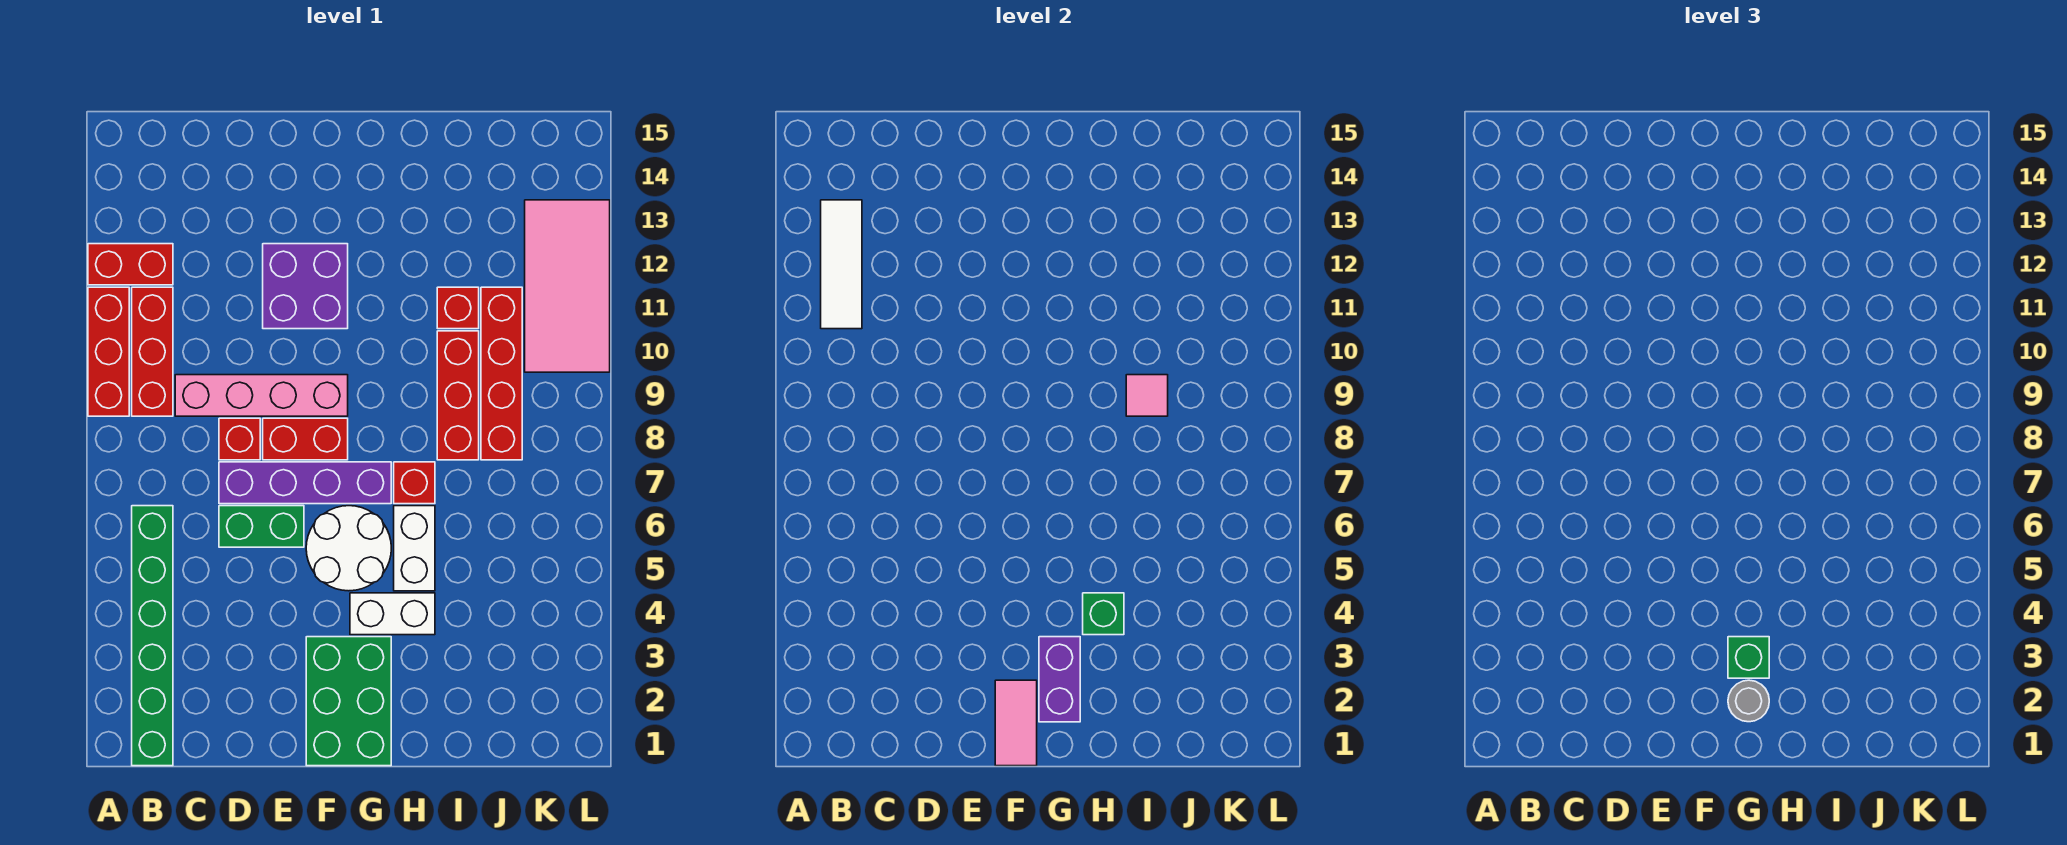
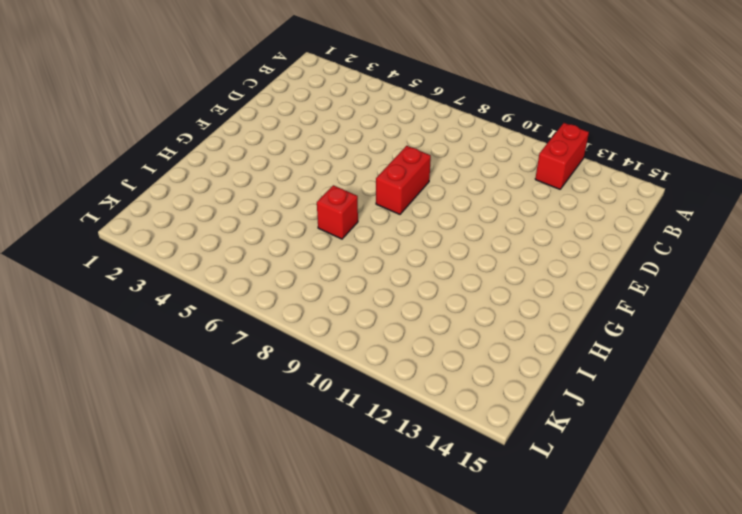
none -> red 1x3 brick [88,287,129,416]
none -> green 1x6 brick [132,506,173,766]
none -> red 1x3 brick [132,287,173,416]

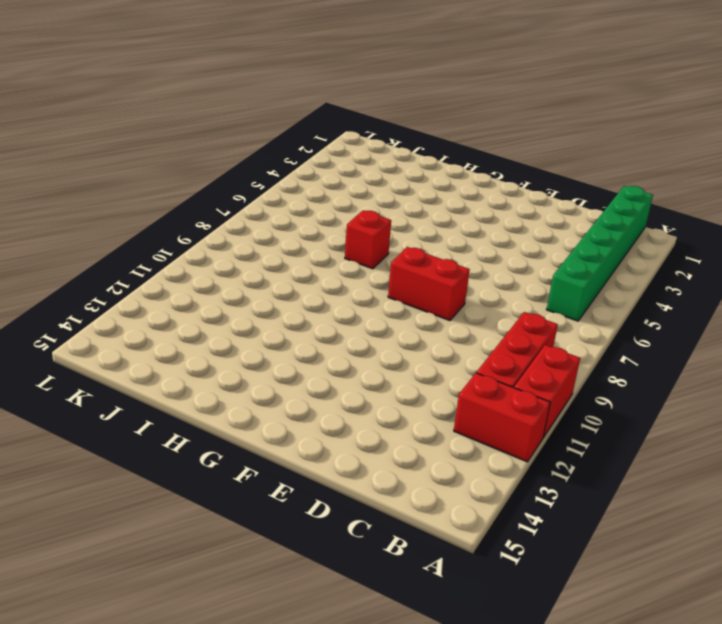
red 1x2 brick [514,345,580,438] -> red 1x3 brick [88,287,129,416]
none -> pink 1x4 brick [175,375,348,416]
none -> green 1x2 brick [219,506,304,547]
none -> purple 1x4 brick [219,462,391,504]

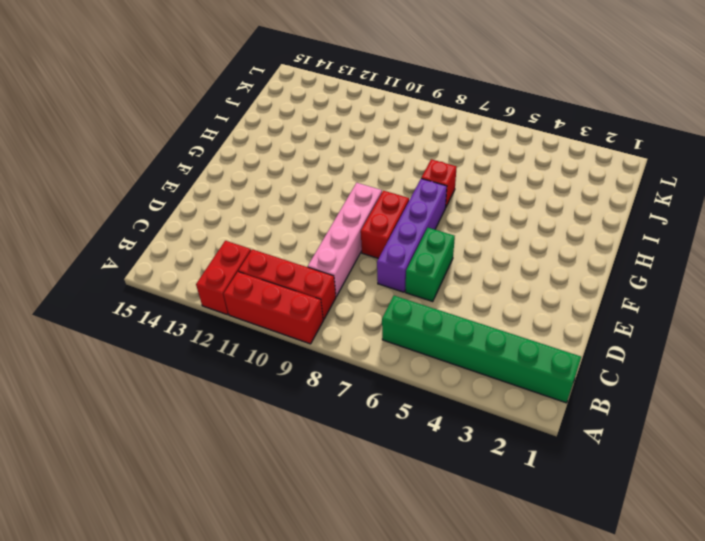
none -> red 1x1 brick [219,418,260,460]
none -> purple 2x2 brick [263,244,348,329]
none -> green 2x3 brick [306,637,391,766]

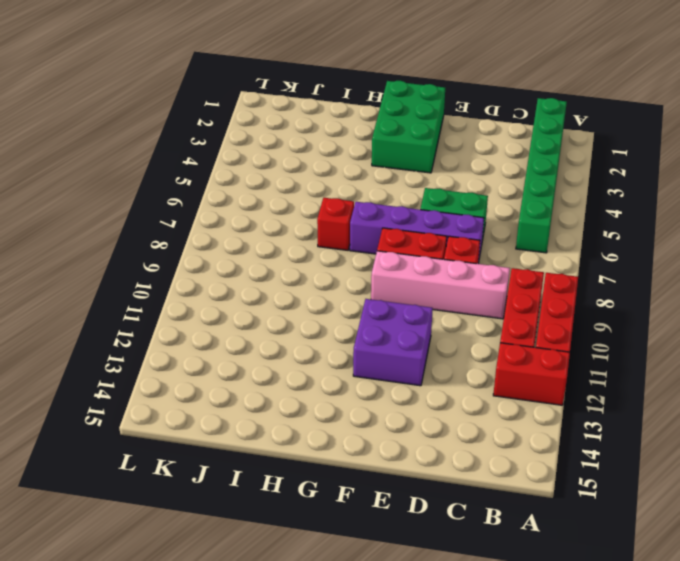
none -> white 2x2 round brick [306,506,391,591]
none -> white 1x2 brick [350,593,435,635]
none -> white 1x2 brick [394,506,435,591]

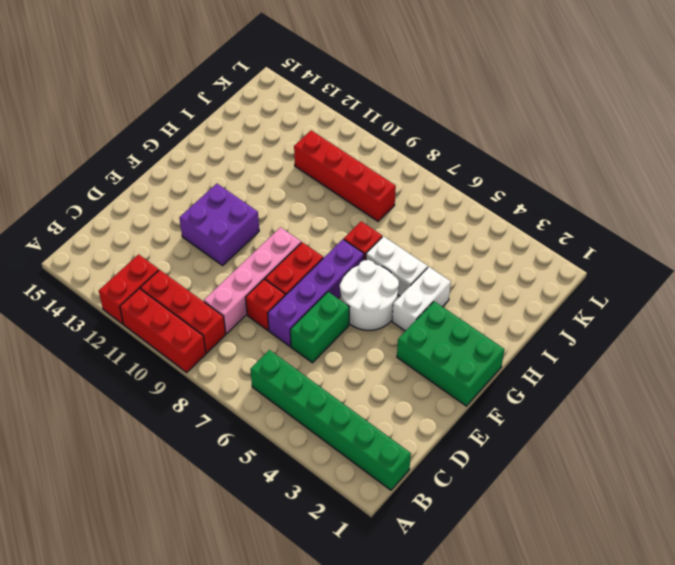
none -> red 1x3 brick [437,331,479,460]
none -> red 1x1 brick [437,287,479,329]
none -> pink 2x4 tile [525,200,610,372]

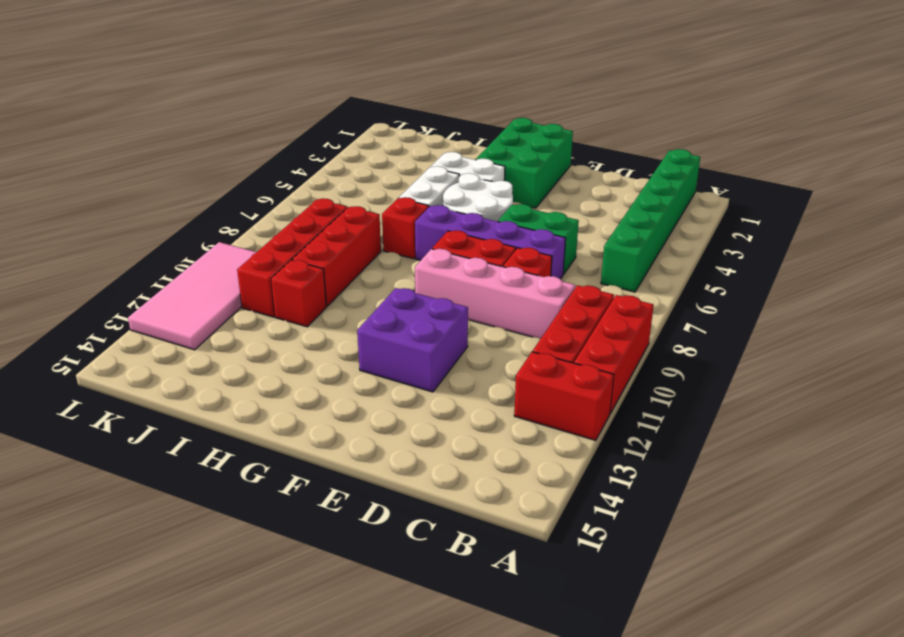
none -> white 1x3 tile [821,200,862,329]
none -> pink 1x2 tile [995,680,1037,766]
none -> purple 1x2 brick [1039,637,1080,722]

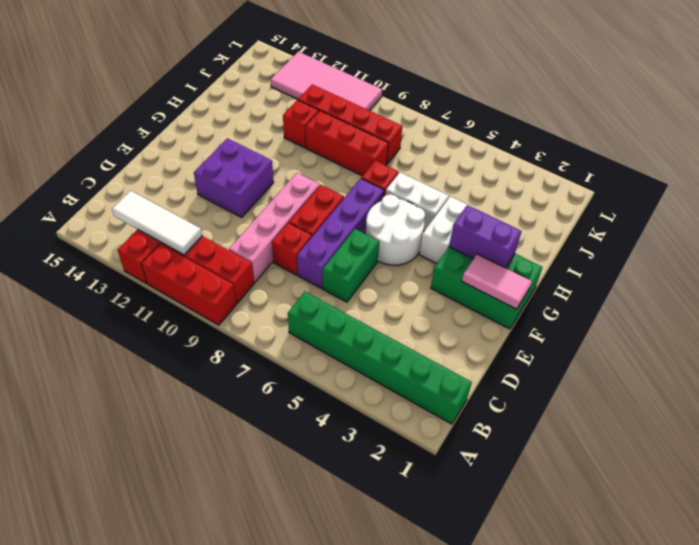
none -> green 1x1 brick [1083,593,1124,635]
none -> pink 1x1 tile [1126,375,1168,416]
none -> grey 1x1 round brick [1728,680,1769,722]

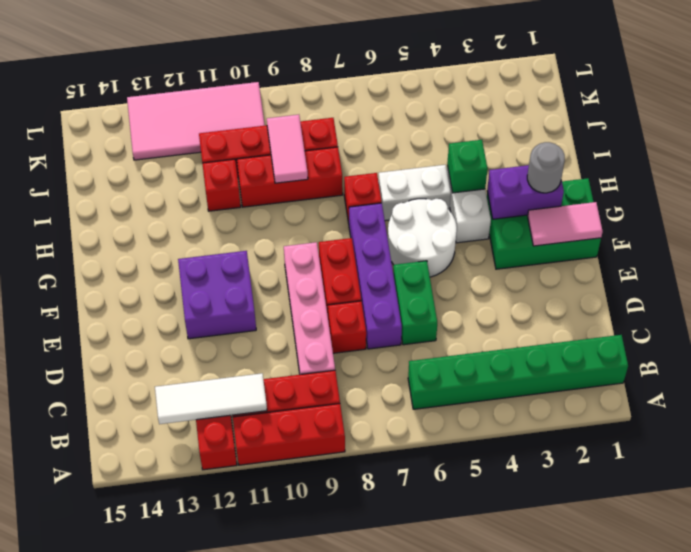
pink 1x2 tile [267,115,308,183] -> pink 1x1 tile [1126,375,1168,416]
none -> green 1x1 brick [1728,637,1769,678]

